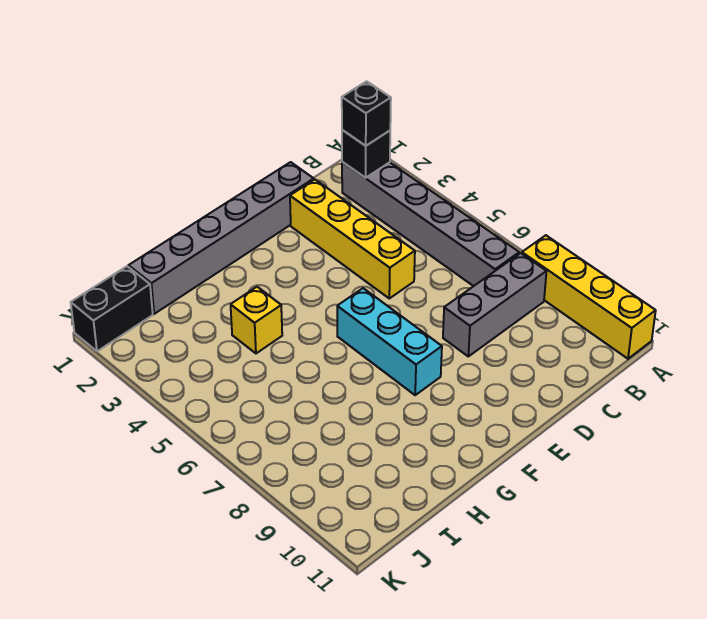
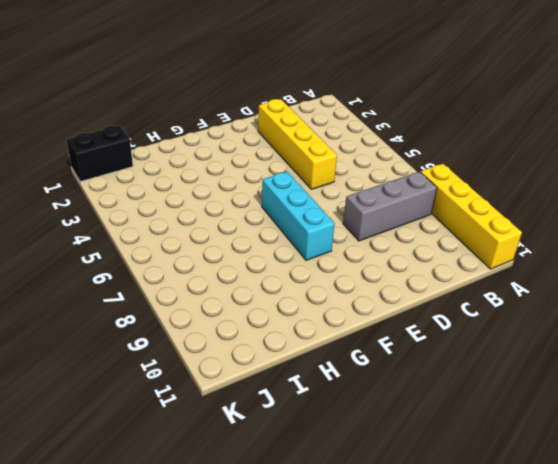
none -> grey 1x6 brick [342,162,519,286]
none -> grey 1x6 brick [129,162,314,314]

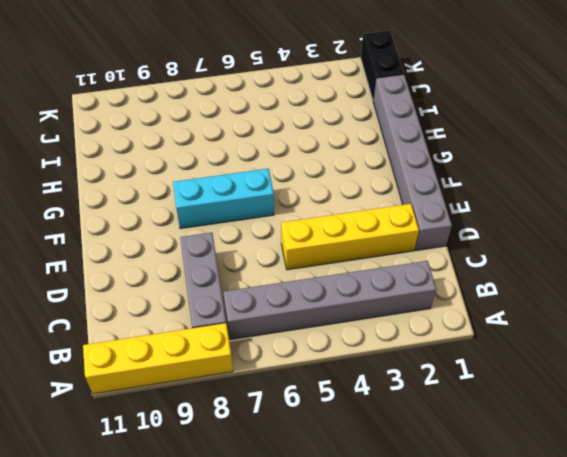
none -> yellow 1x1 brick [231,287,282,353]
none -> black 1x1 brick [342,130,390,178]

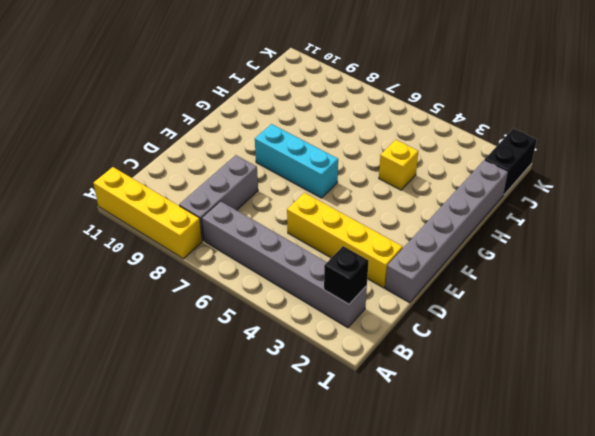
none -> black 1x1 brick [342,81,391,146]

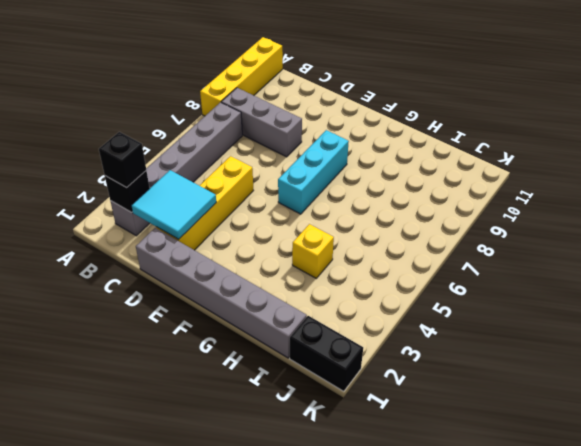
cyan 2x2 tile [131,170,216,239] -> none

